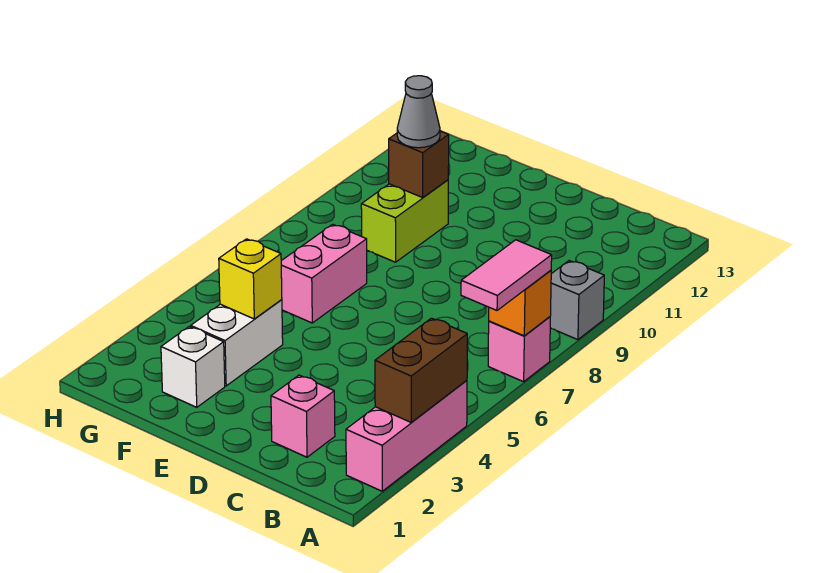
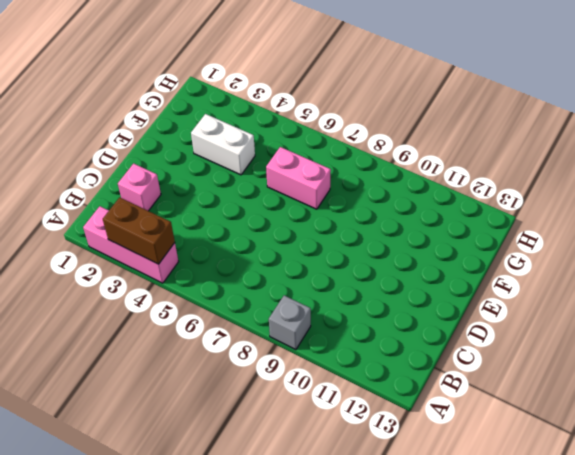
none -> pink 1x1 brick [488,317,550,382]
none -> white 1x1 brick [161,327,225,407]
none -> lime 1x2 brick [361,180,448,262]

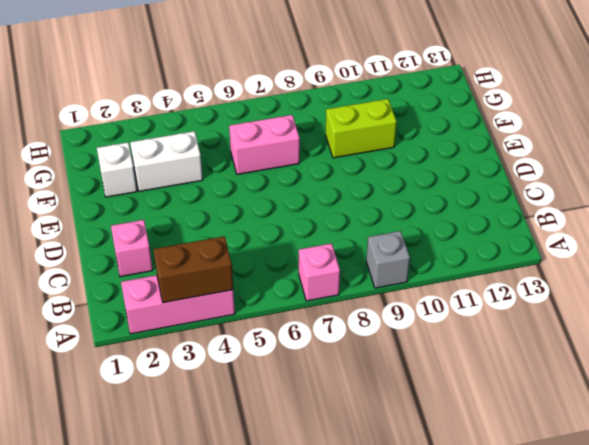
none -> orange 1x1 brick [489,270,551,336]
none -> yellow 1x1 brick [219,239,282,319]
none -> brown 1x1 brick [389,131,449,198]

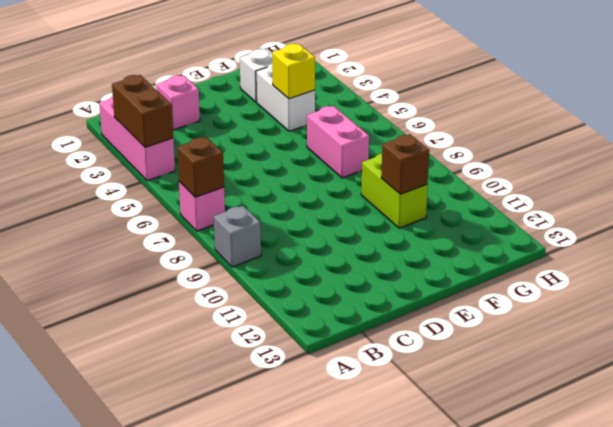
brown 1x1 brick [177,137,224,197] -> orange 1x1 brick [489,270,551,336]
none -> pink 1x2 tile [461,240,552,310]
none -> grey 1x1 cone [397,76,440,148]

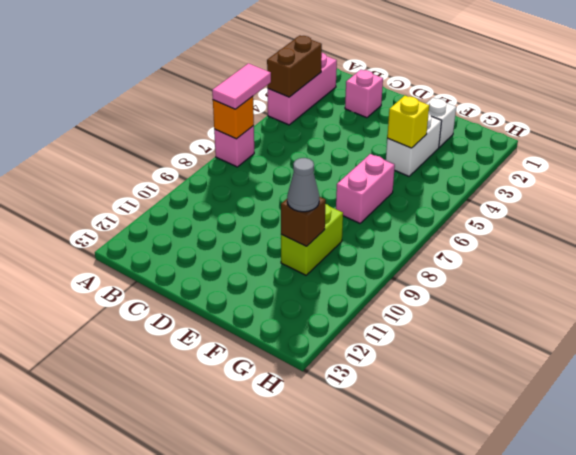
none -> grey 1x1 brick [550,261,604,340]

